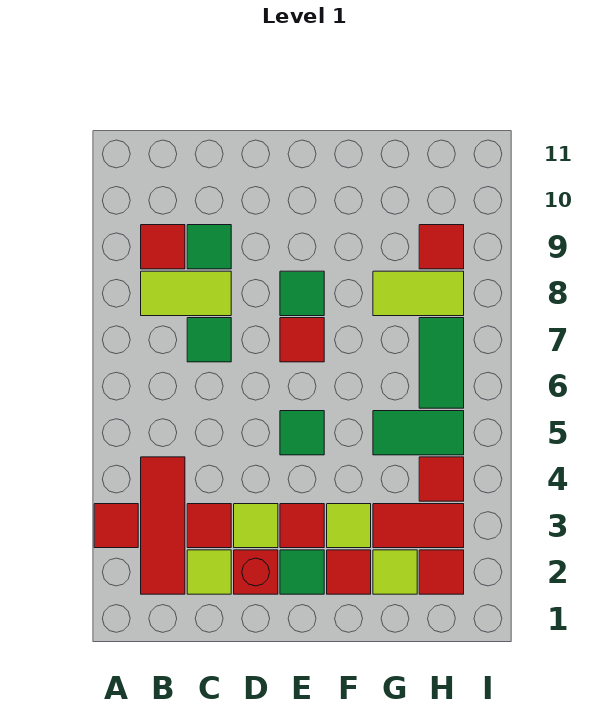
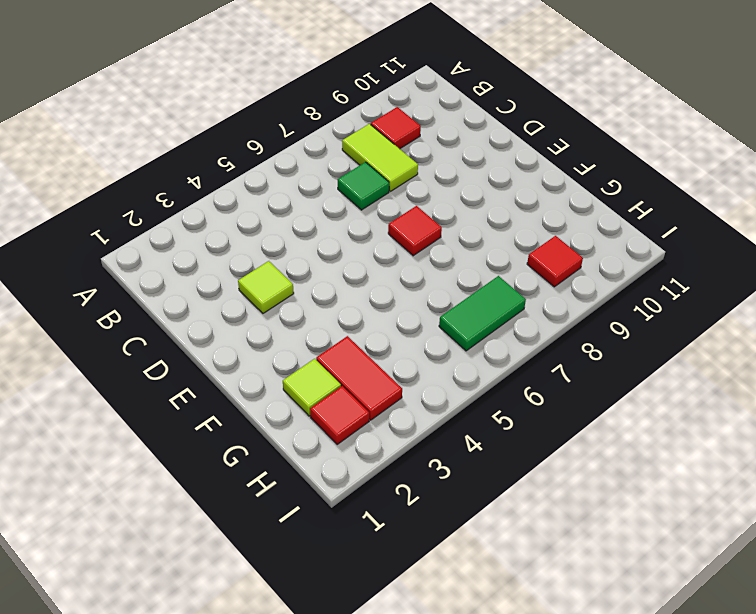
none -> red 1x1 tile [94,504,138,548]
none -> red 1x3 tile [141,457,185,594]
none -> lime 1x1 tile [187,550,231,594]

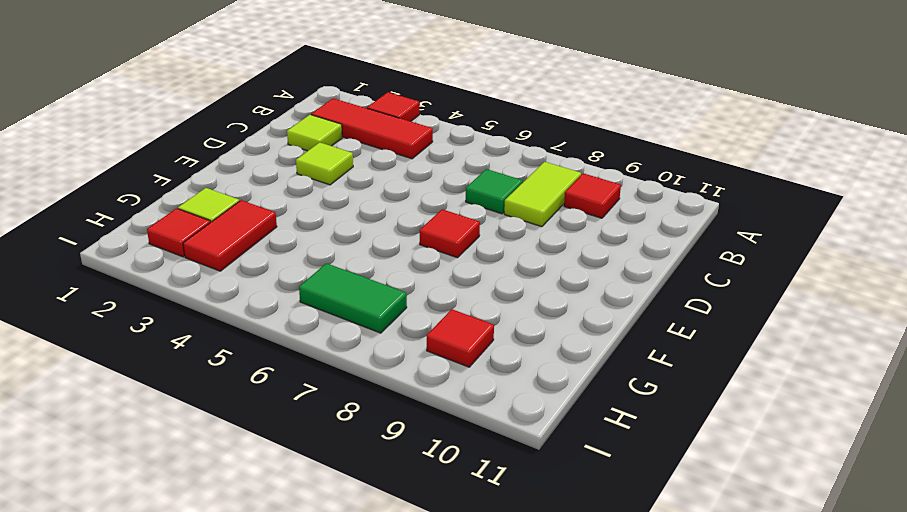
none -> red 1x1 tile [187,504,231,548]
none -> green 1x1 tile [187,225,231,269]
none -> red 1x1 brick [234,550,278,594]

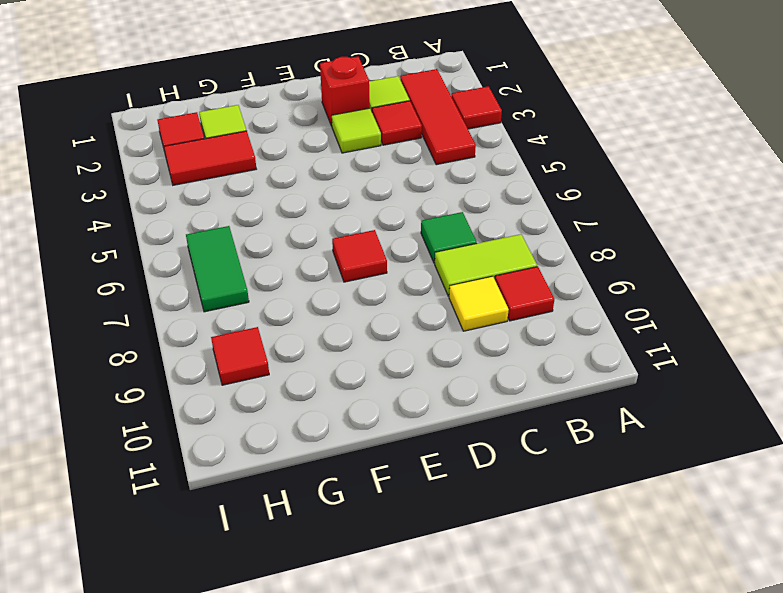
yellow 1x1 tile [449,276,509,331] -> green 1x1 tile [187,225,231,269]
none -> green 1x1 tile [280,550,324,594]
none -> red 1x1 tile [280,504,324,548]
none -> green 1x1 tile [280,411,324,455]

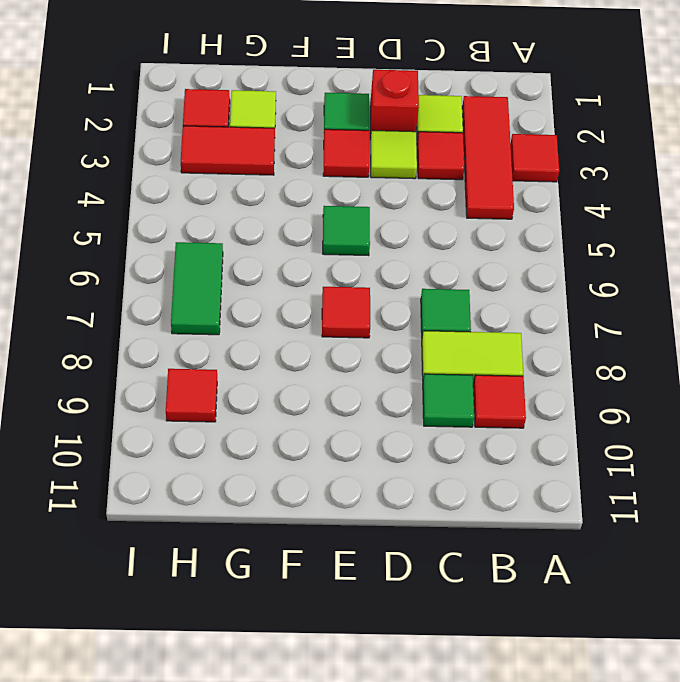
none -> green 1x1 tile [280,271,324,316]
none -> red 1x1 tile [327,550,371,594]
none -> lime 1x1 tile [327,504,371,548]

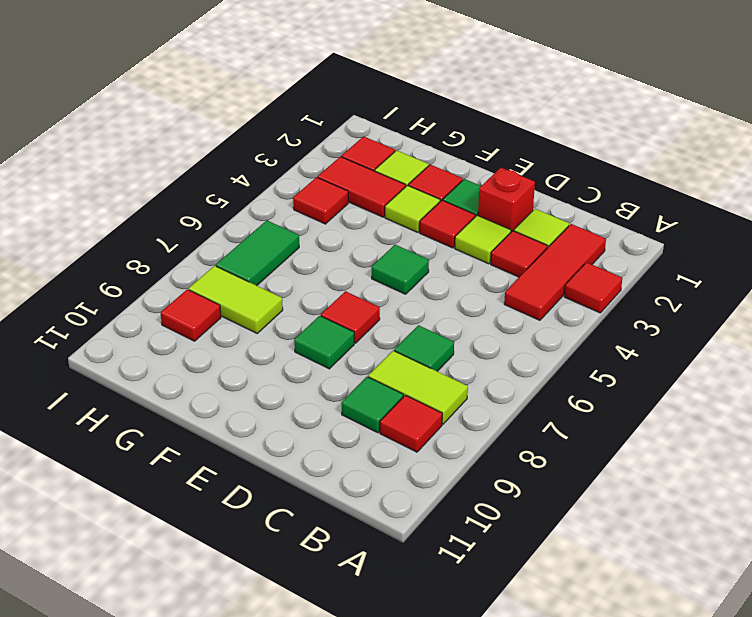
none -> green 1x2 tile [373,411,464,455]

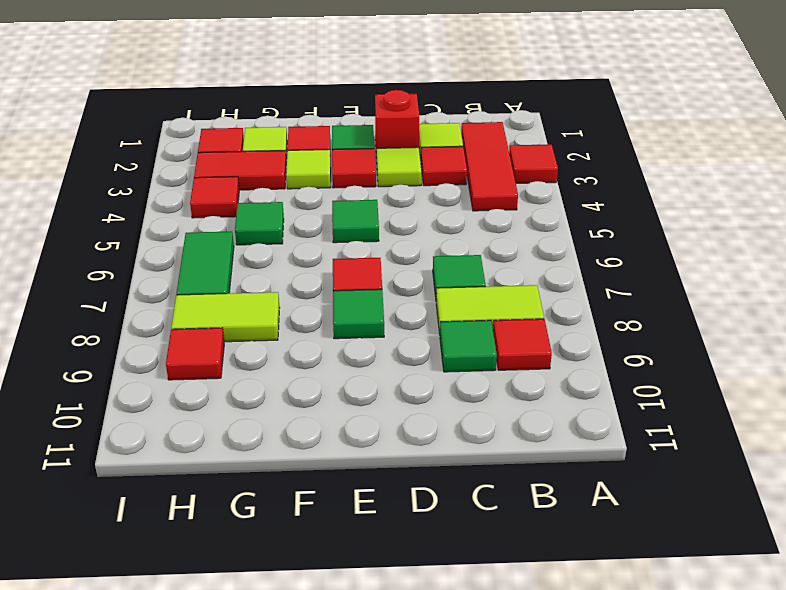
green 1x1 tile [235,202,284,245] -> green 1x2 tile [373,411,464,455]

